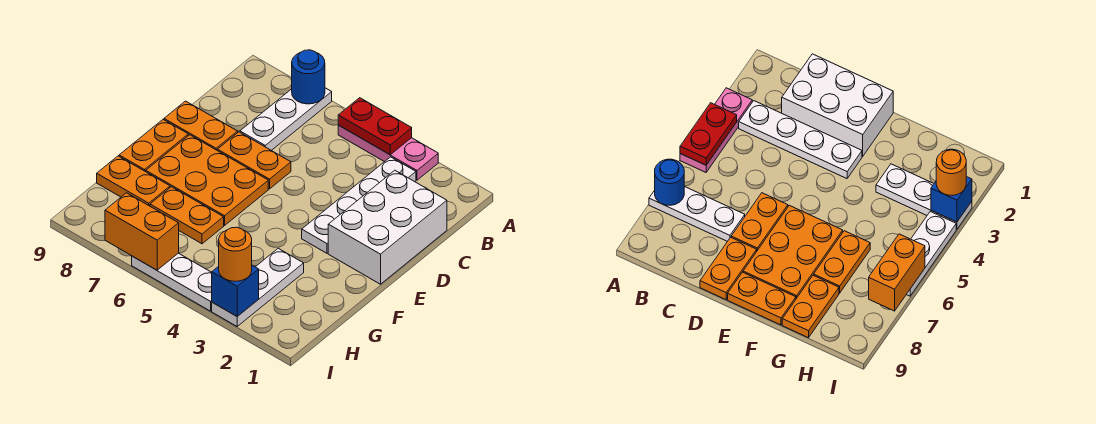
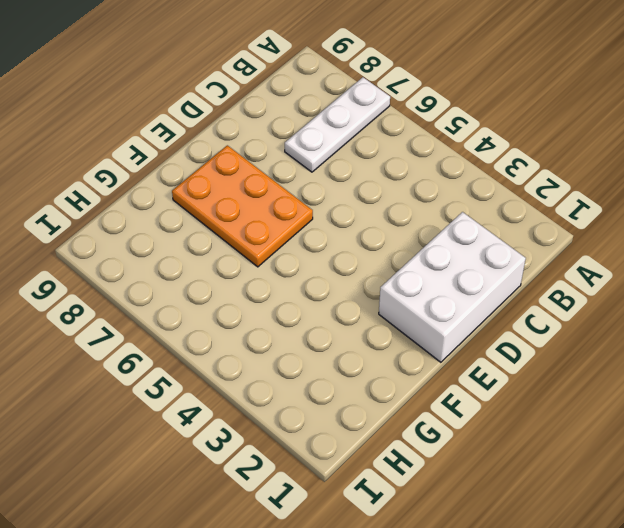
none -> pink 1x3 plate [338,125,438,180]
none -> white 1x4 plate [302,157,416,253]
none -> orange 1x2 plate [217,132,291,189]

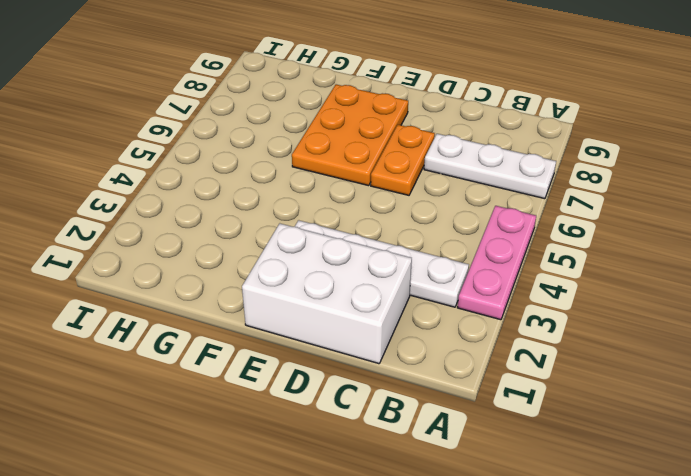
none -> orange 1x2 plate [164,101,238,150]
none -> orange 1x2 plate [119,120,188,172]
none -> white 1x3 plate [212,248,304,326]

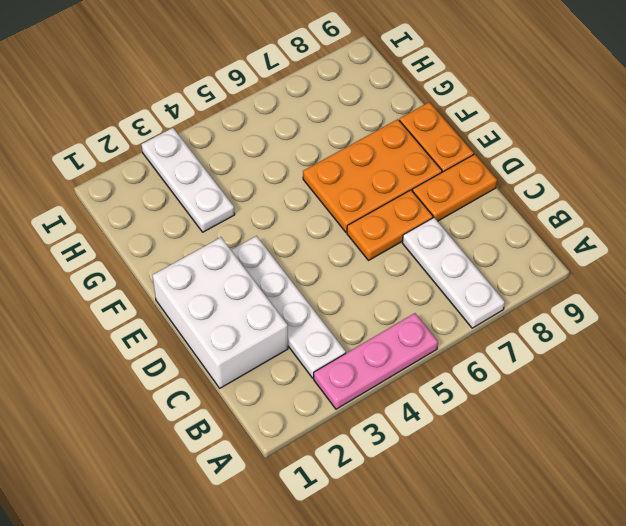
none -> orange 1x2 plate [150,187,224,244]
none -> orange 1x2 plate [97,156,170,206]
none -> white 1x3 plate [132,253,212,311]

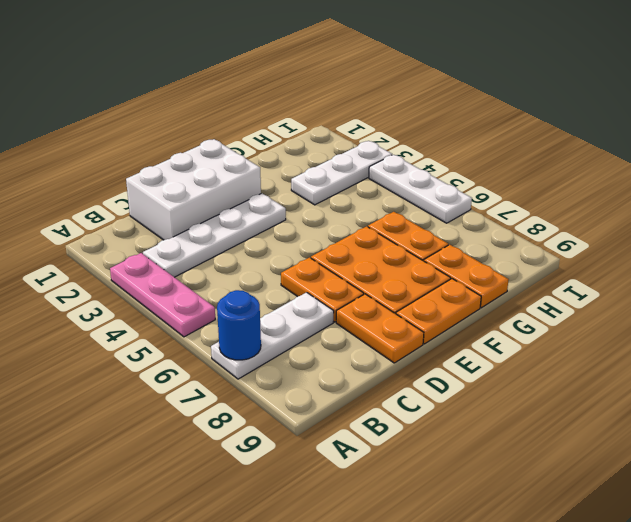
none -> red 1x2 plate [338,98,412,155]
none -> blue 1x1 brick [212,265,259,316]
none -> orange 1x2 brick [105,193,179,270]

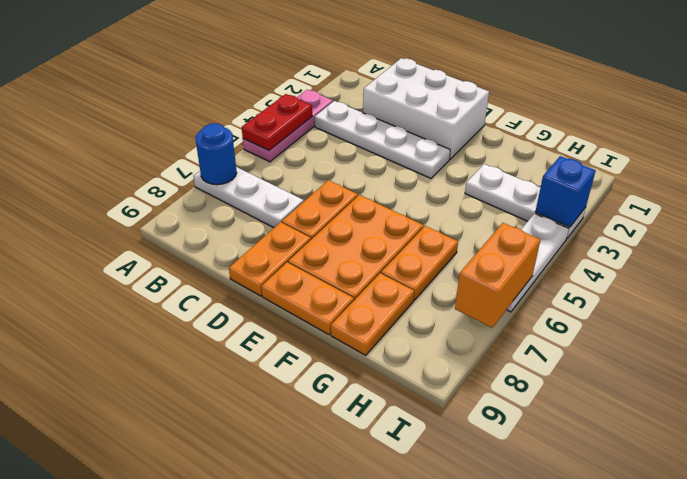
none -> orange 1x1 round brick [219,227,252,281]

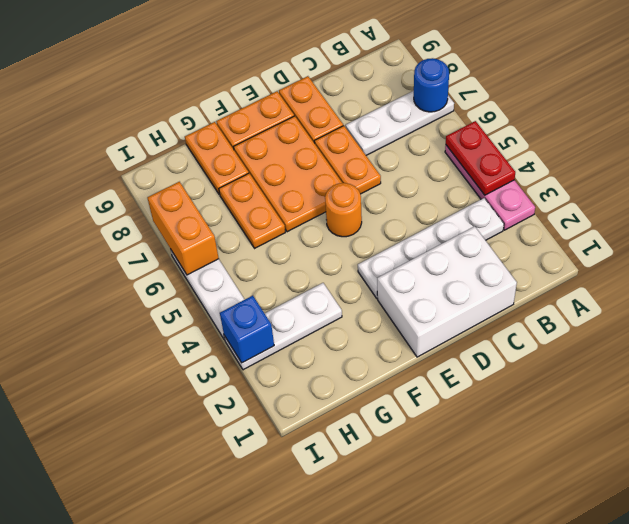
orange 1x1 round brick [325,183,362,237] -> orange 1x1 round brick moved to [219,227,252,281]

